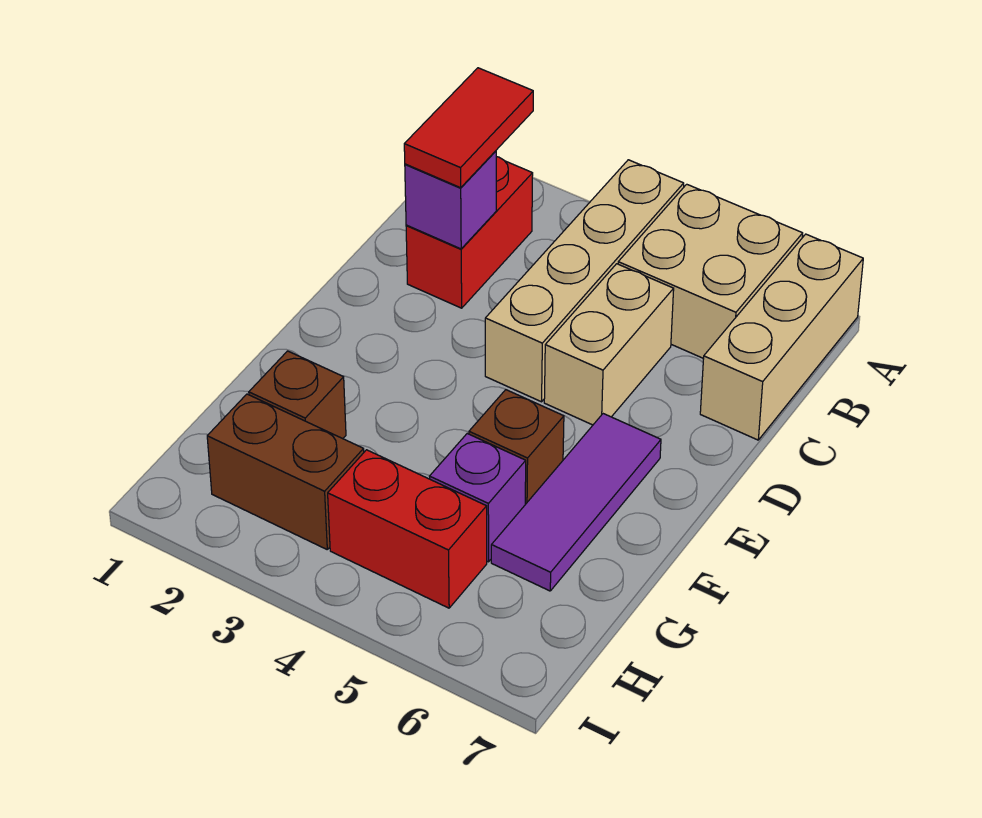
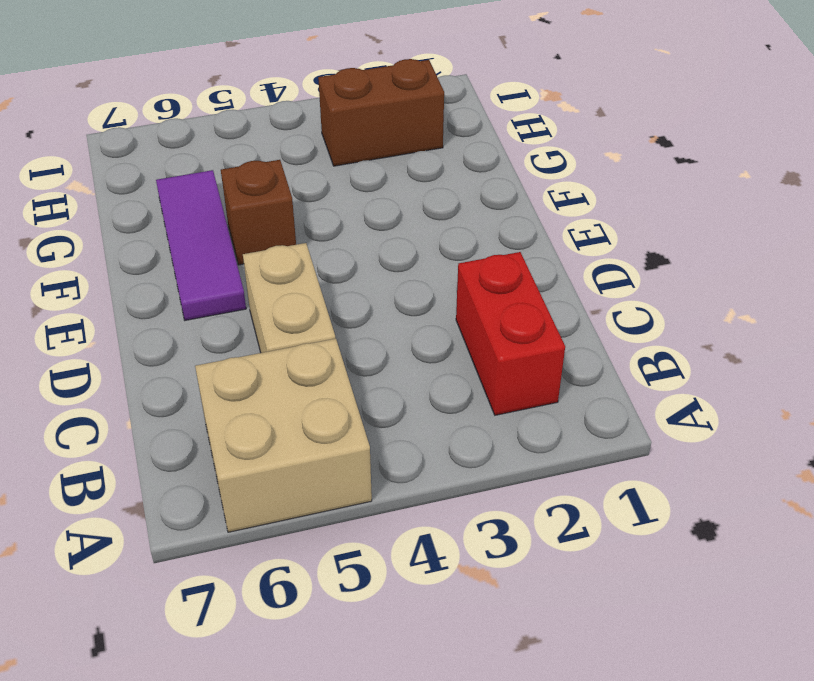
none -> tan 1x4 brick [485,160,684,402]
none -> tan 1x3 brick [700,234,863,440]
none -> brown 1x1 brick [249,351,346,439]

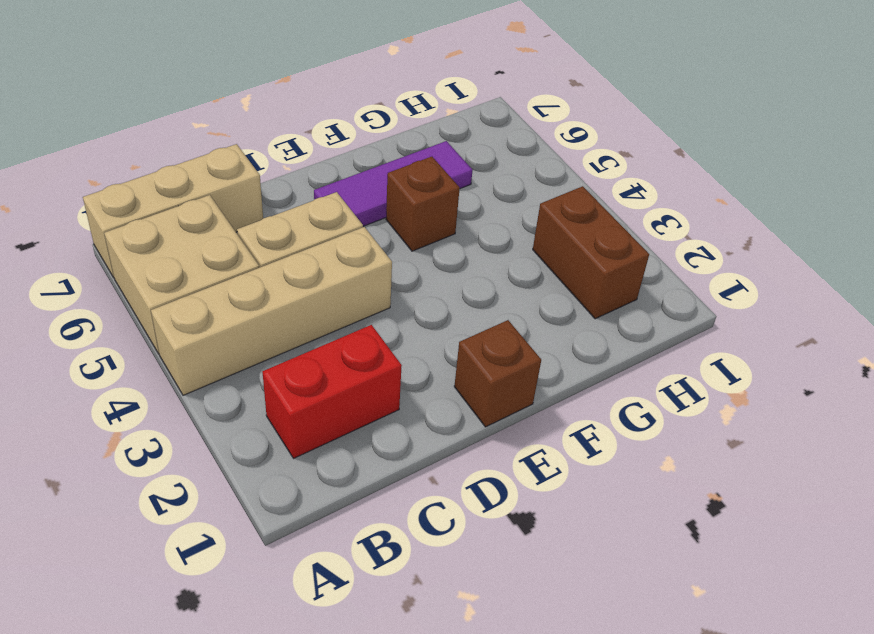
brown 1x1 brick [454,320,541,427] -> brown 1x1 brick moved to [249,351,346,439]
none -> purple 1x1 brick [429,434,526,562]
none -> red 1x2 brick [328,450,487,608]
none -> purple 1x1 brick [405,151,496,249]

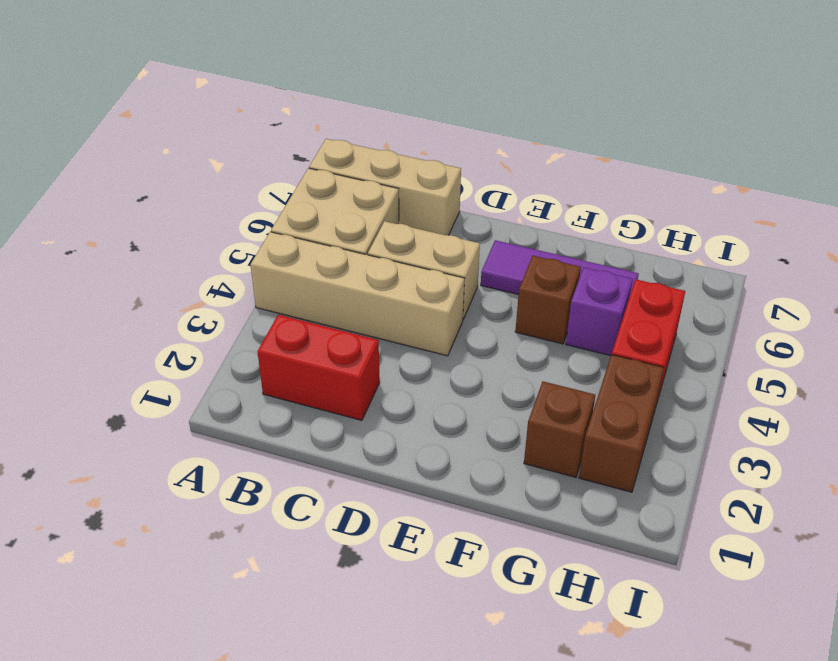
none -> purple 1x1 brick [405,151,496,249]
none -> red 1x2 tile [404,68,533,188]

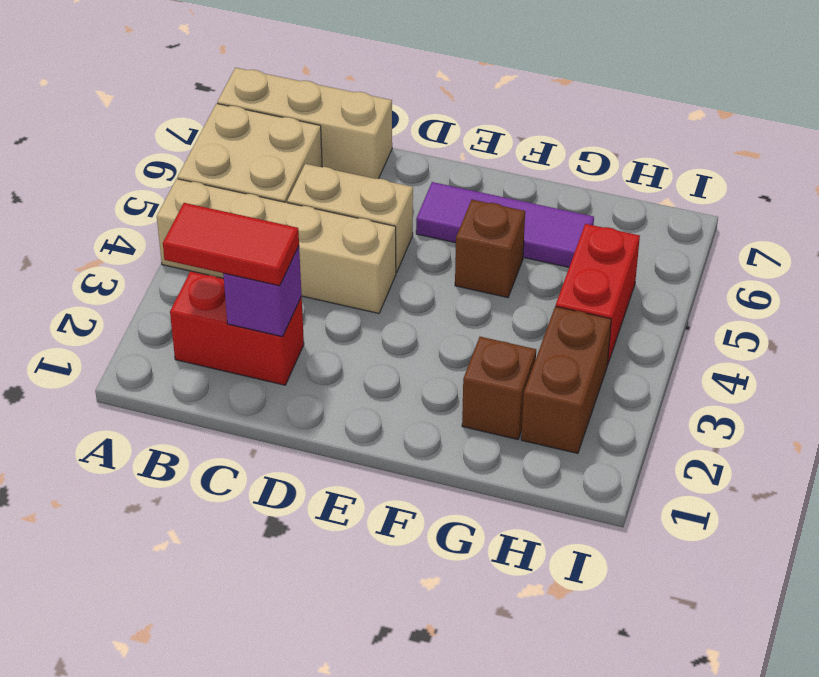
none -> purple 1x1 brick [429,434,526,562]

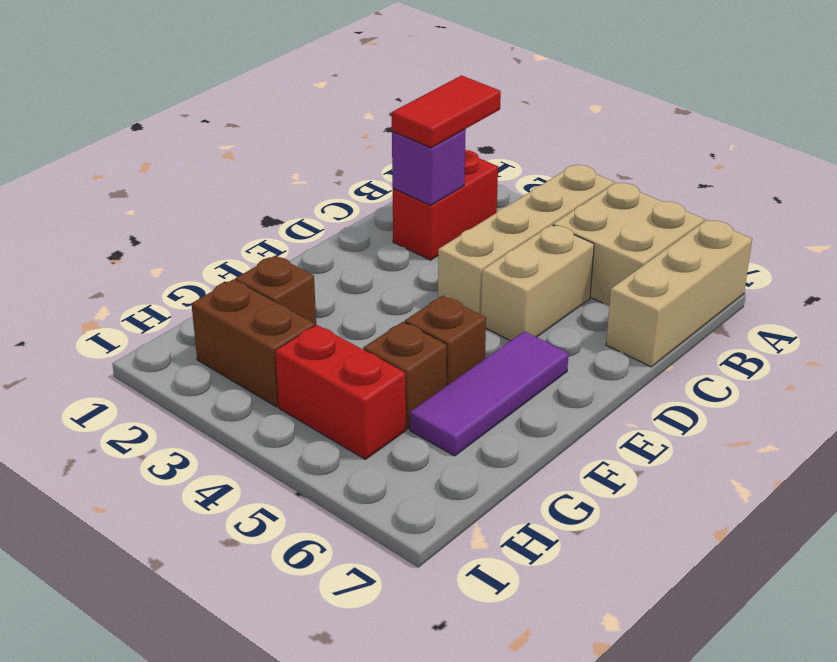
brown 1x1 brick [363,322,447,429] -> purple 1x1 brick [429,434,526,562]

